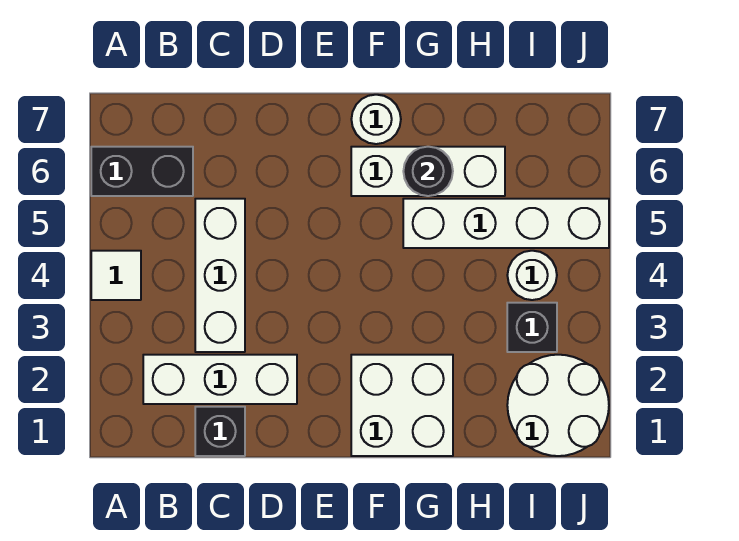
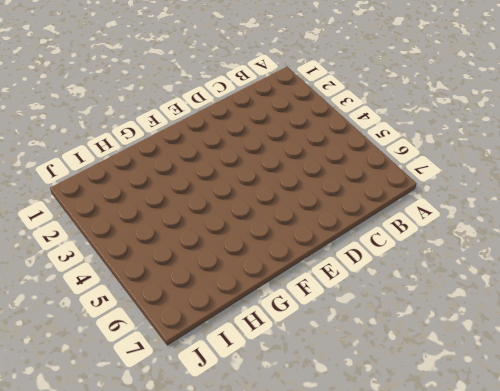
none -> white 1x1 tile [91,251,141,300]
none -> black 1x2 brick [91,147,193,196]
none -> white 1x3 brick [143,355,297,404]

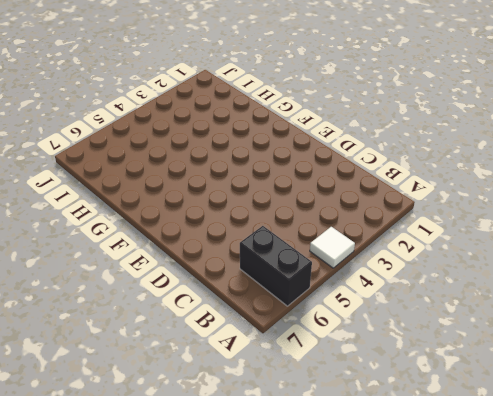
none -> white 1x3 brick [143,355,297,404]
none -> black 1x1 brick [195,407,245,456]
none -> white 1x3 brick [195,199,245,352]

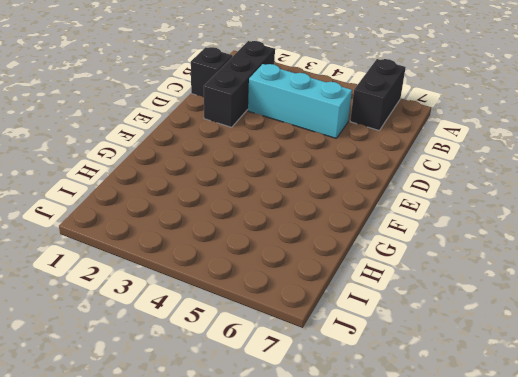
black 1x3 brick [204,41,275,127] -> white 1x3 brick [143,355,297,404]
cyan 1x3 brick [248,64,352,138] -> white 1x3 brick [195,199,245,352]
none -> white 1x1 tile [91,251,141,300]
none -> white 2x2 brick [351,355,453,456]
none -> white 1x3 brick [351,147,505,196]

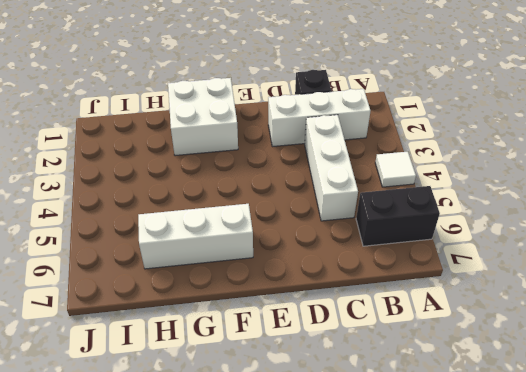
none -> white 1x1 round brick [351,95,401,144]
none -> white 1x4 brick [403,199,609,248]
none -> white 2x2 round brick [507,355,609,456]

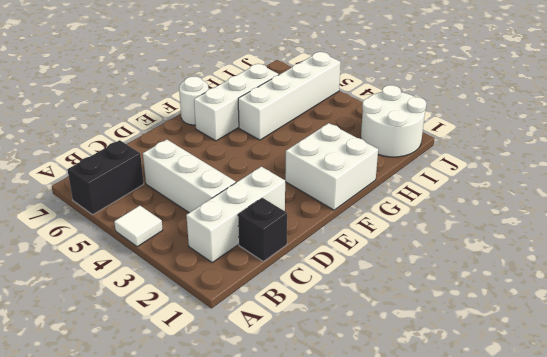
none -> black 1x1 brick [507,303,557,352]
none -> white 1x1 round brick [507,251,557,300]
none -> black 1x1 round brick [403,147,453,196]

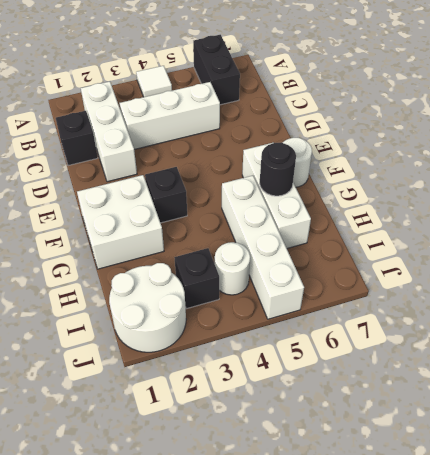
black 1x1 brick [145,167,187,223] -> none

